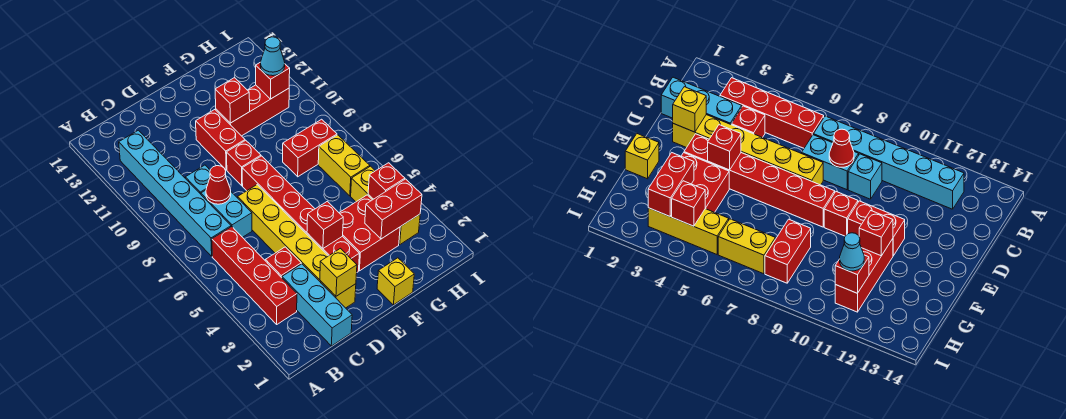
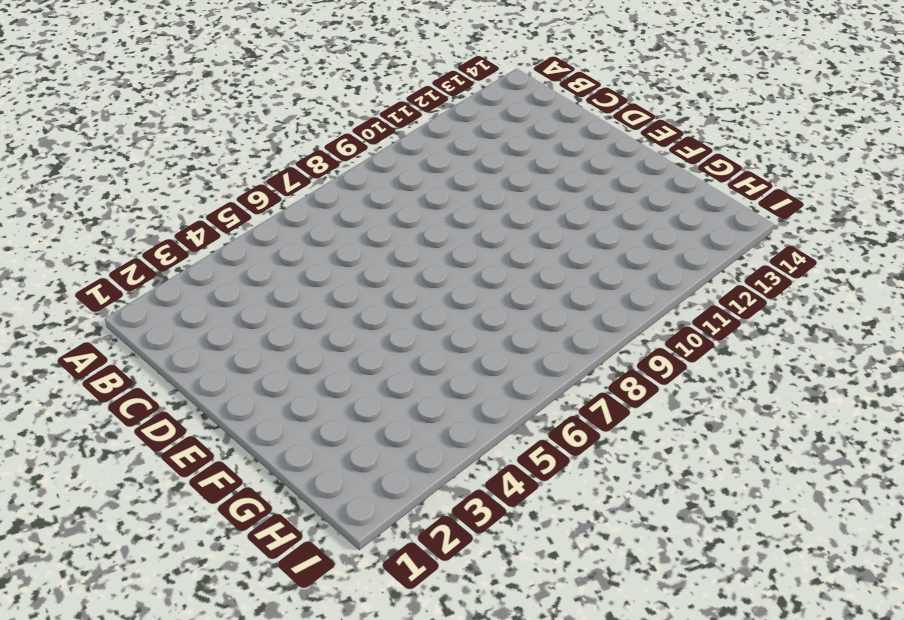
none -> red 1x4 brick [212,227,297,324]
none -> cyan 1x6 brick [119,130,231,256]
none -> cyan 1x3 brick [282,264,352,346]

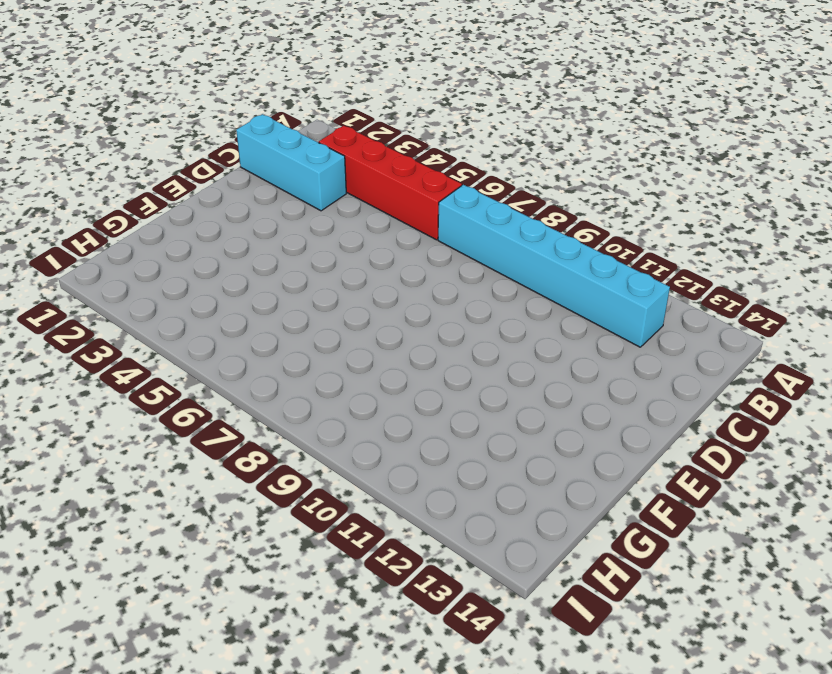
none -> red 1x1 brick [265,247,301,278]
none -> cyan 1x2 brick [201,190,252,237]
none -> cyan 1x1 brick [185,165,210,194]

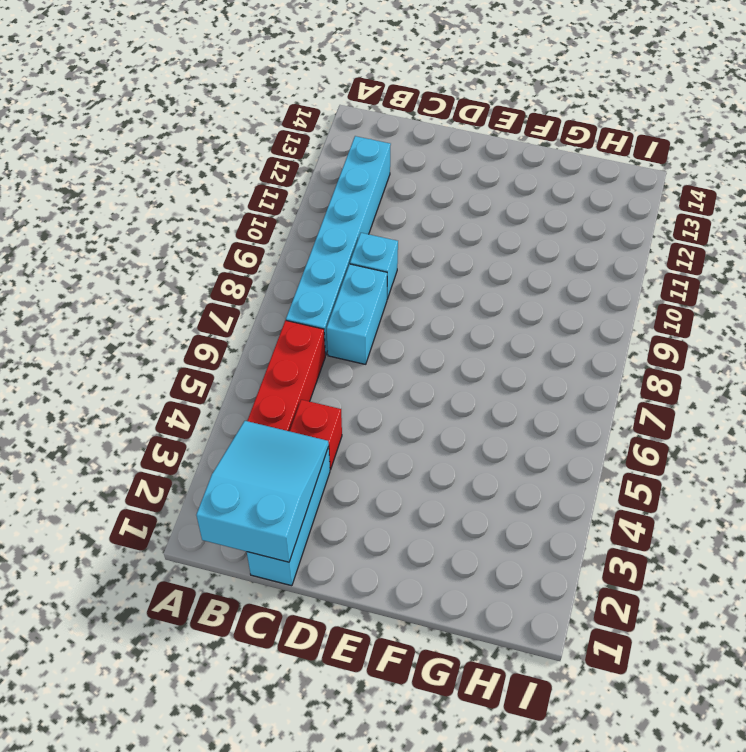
cyan 2x3 slope [196,421,329,562] -> none
none -> yellow 1x6 brick [238,185,356,308]
none -> red 1x6 brick [242,156,359,272]
none -> red 1x1 brick [227,140,261,186]

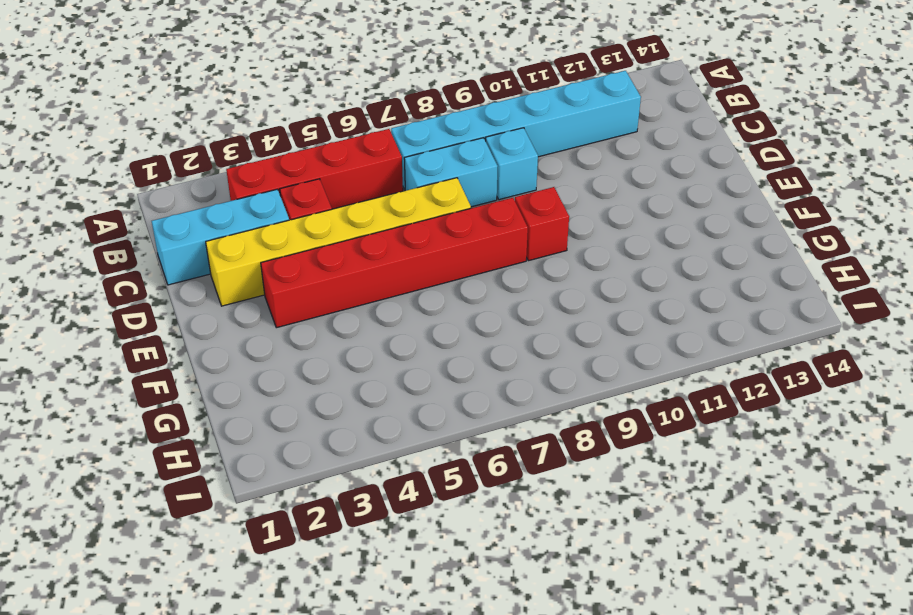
none -> red 1x2 brick [196,110,245,170]
none -> yellow 1x1 brick [377,258,414,305]
none -> red 2x2 brick [339,195,400,271]

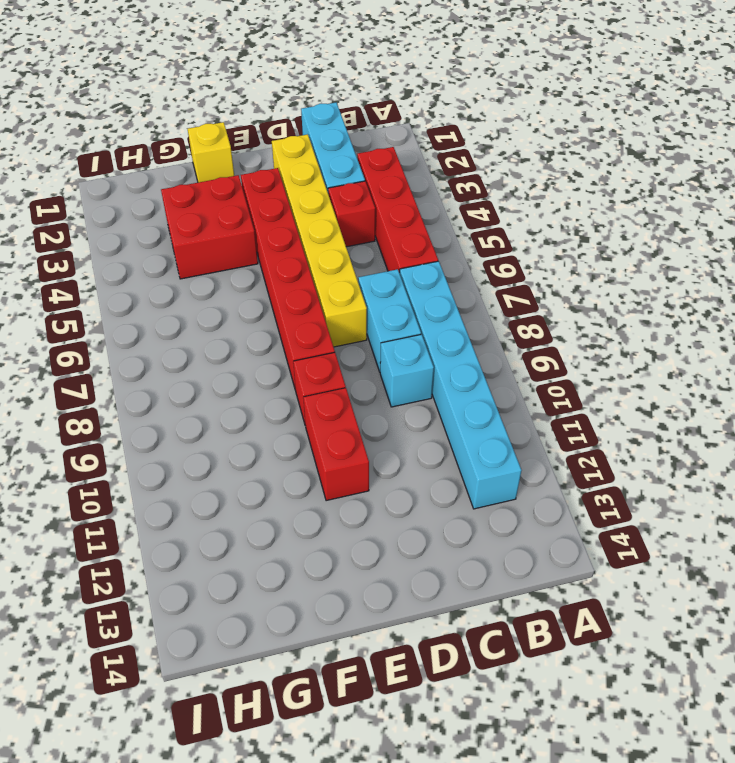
none -> red 1x3 brick [216,85,289,136]
none -> red 1x2 brick [283,119,337,177]
none -> yellow 1x3 brick [351,166,420,244]

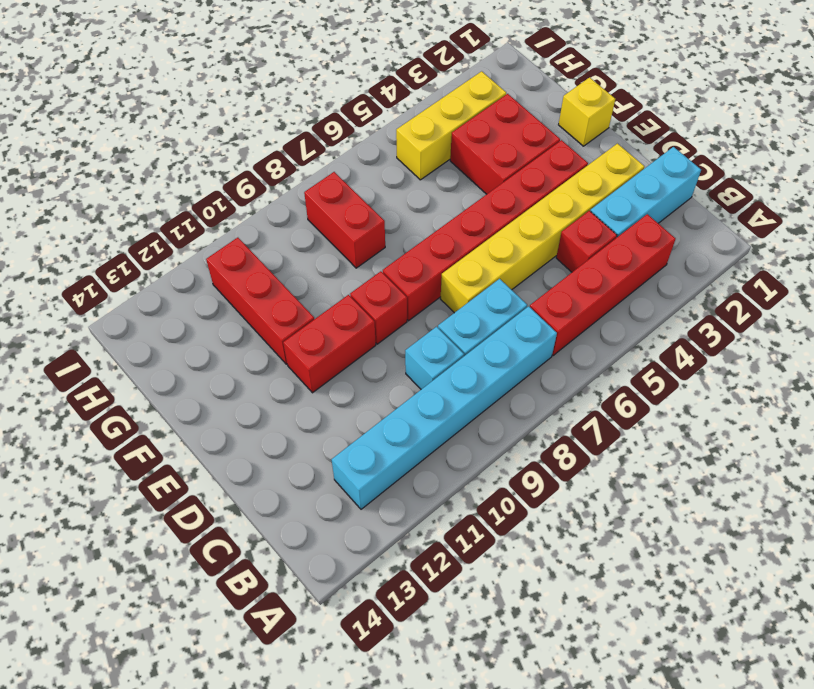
none -> yellow 1x2 brick [318,135,370,196]
none -> red 1x1 cone [206,166,231,204]
none -> yellow 1x1 brick [320,249,357,296]

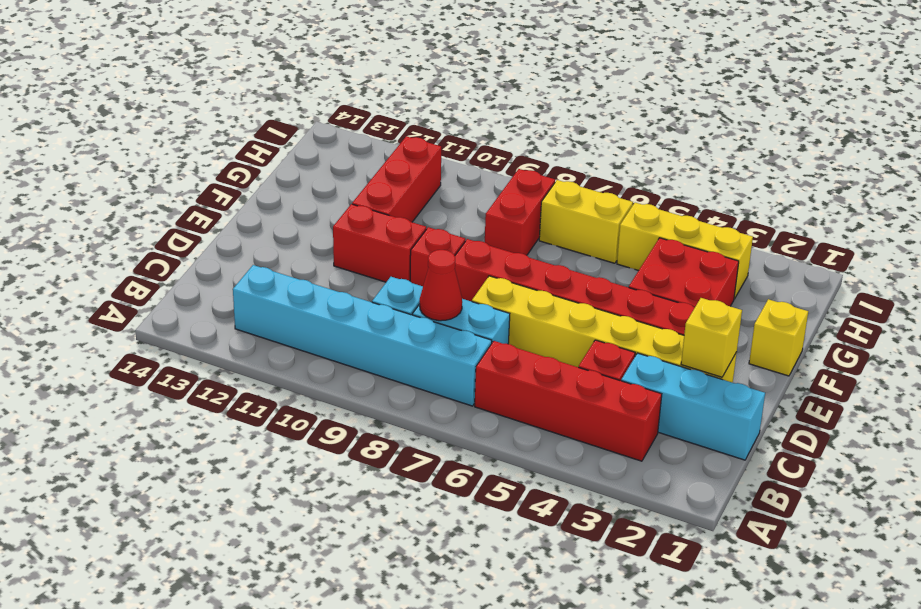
none -> red 1x1 brick [307,201,343,248]
none -> red 1x1 brick [215,78,250,123]
none -> red 1x2 brick [365,179,422,239]

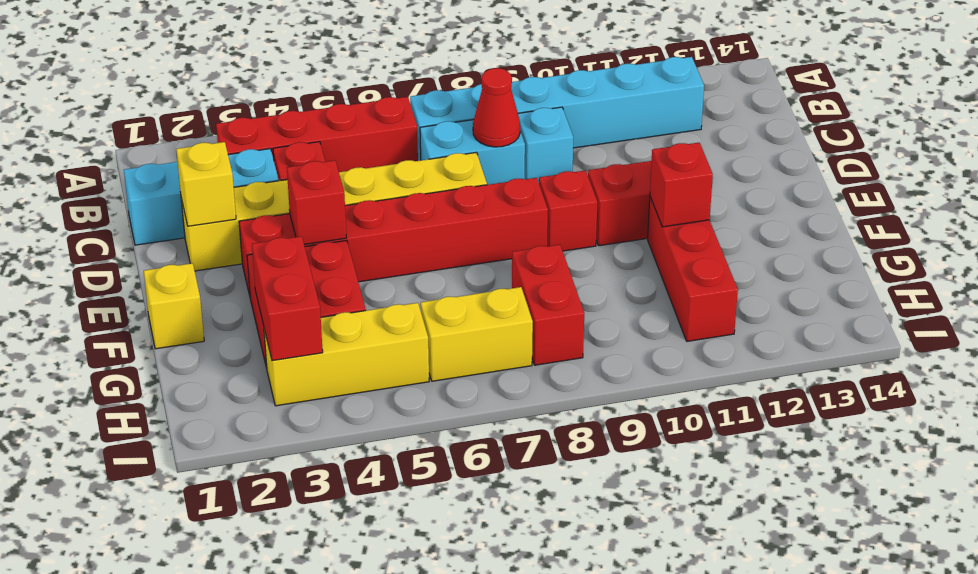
none -> red 1x1 brick [368,163,405,199]
none -> red 1x1 brick [256,62,290,99]
none -> cyan 1x1 cone [260,37,285,76]

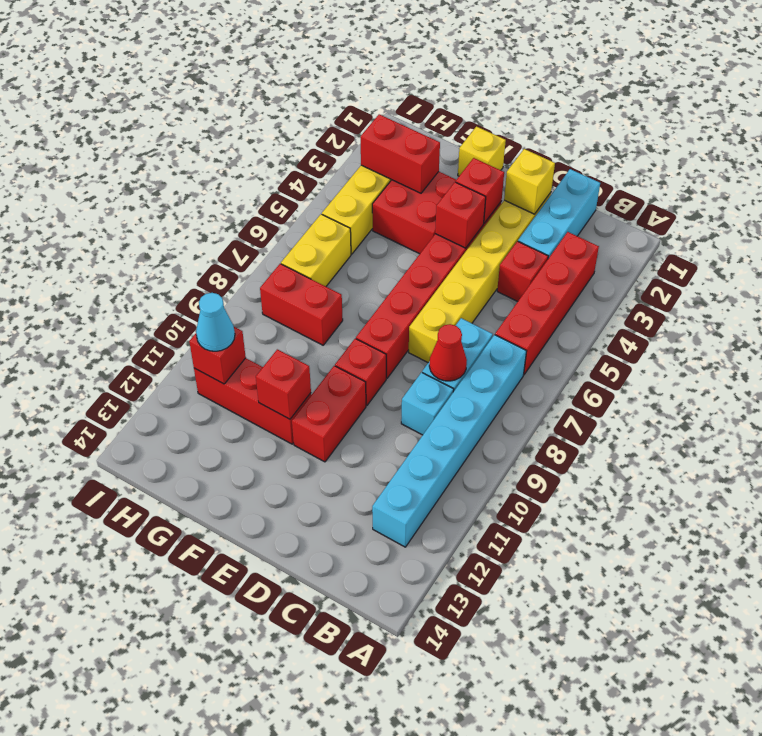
red 1x1 brick [456,158,504,223] -> red 1x1 brick moved to [368,163,405,199]

